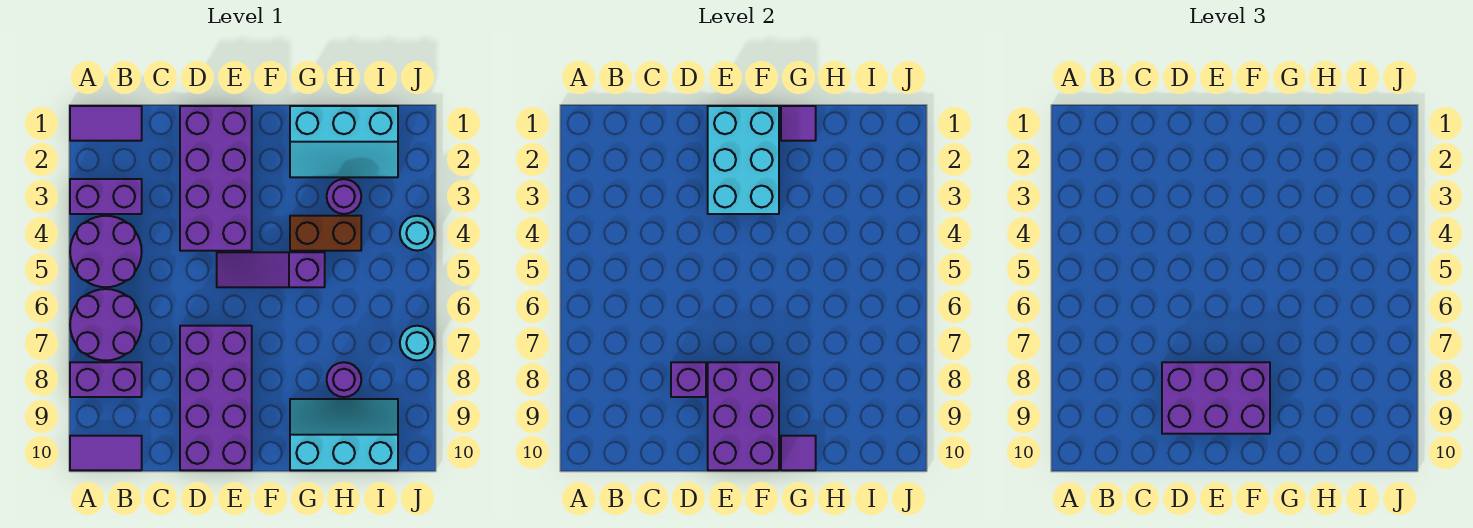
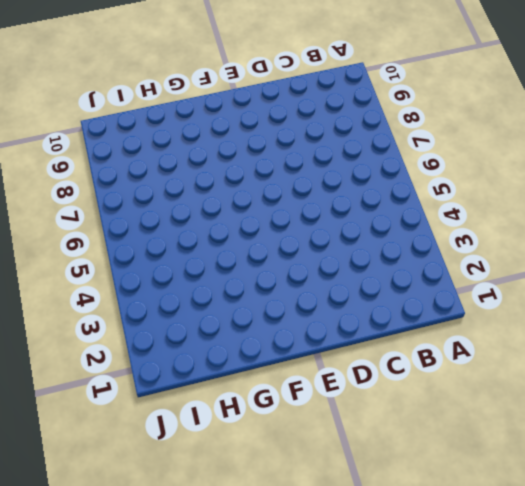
none -> purple 1x2 tile [70,106,142,141]
none -> purple 1x2 brick [70,179,142,214]
none -> purple 2x2 round brick [70,216,142,287]

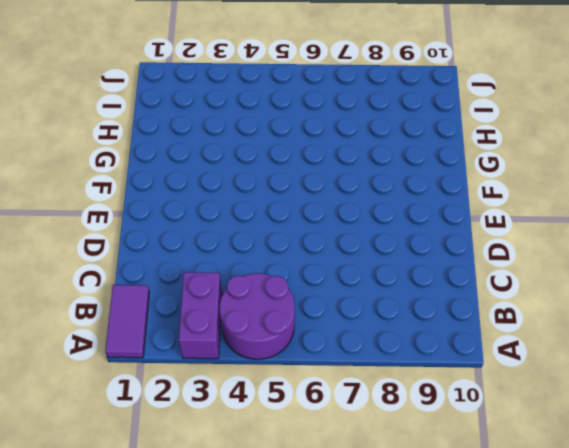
none -> purple 2x2 round brick [70,289,142,360]
none -> purple 1x2 brick [70,362,142,397]
none -> purple 1x2 tile [70,436,142,470]

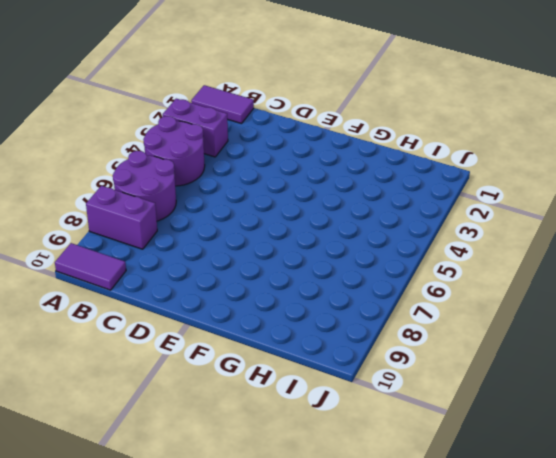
none -> purple 2x4 brick [180,106,252,251]
none -> purple 2x4 brick [180,326,252,470]
none -> purple 1x3 slope [217,252,325,287]

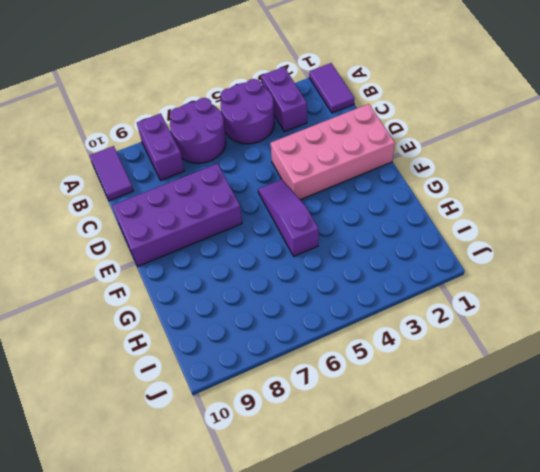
pink 2x4 brick [271,104,395,200] -> purple 2x4 brick [180,106,252,251]
none -> cyan 2x3 slope [290,106,398,177]
none -> brown 1x2 brick [290,216,361,251]
none -> cyan 2x3 slope [290,399,398,470]

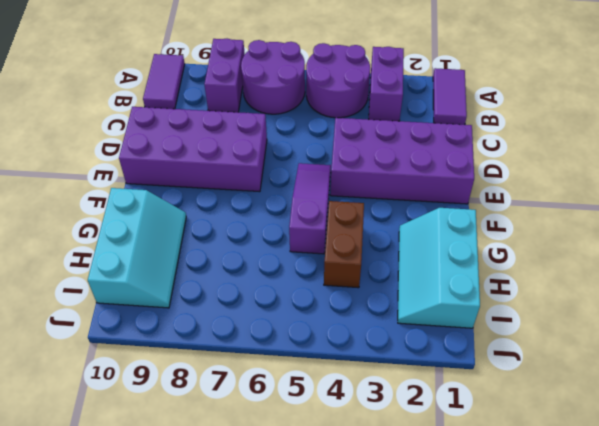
none -> purple 1x1 round brick [327,179,361,214]
none -> purple 1x1 round brick [327,362,361,397]
none -> cyan 1x1 round brick [400,216,435,251]

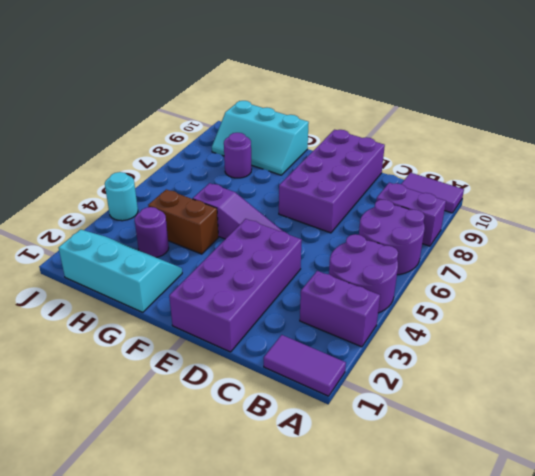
none -> cyan 1x1 round brick [400,326,435,360]
none -> purple 1x1 brick [671,362,706,397]
none -> cyan 2x3 brick [708,106,779,214]

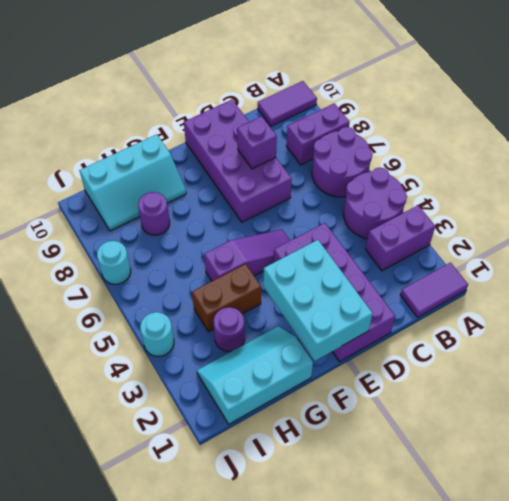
none -> purple 2x3 brick [708,362,779,470]
none -> purple 1x1 tile [781,106,816,141]
none -> purple 1x1 tile [781,436,816,470]

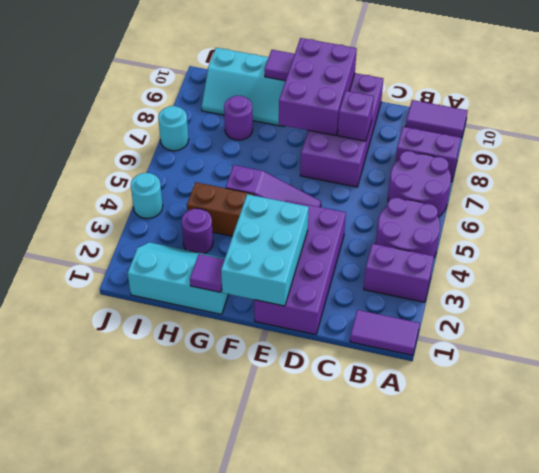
none -> purple 2x3 brick [1162,362,1270,434]

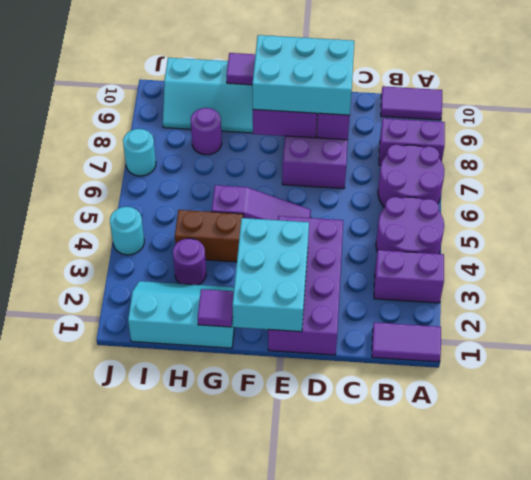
cyan 2x3 brick [252,35,354,115] -> purple 2x3 brick [1162,362,1270,434]

